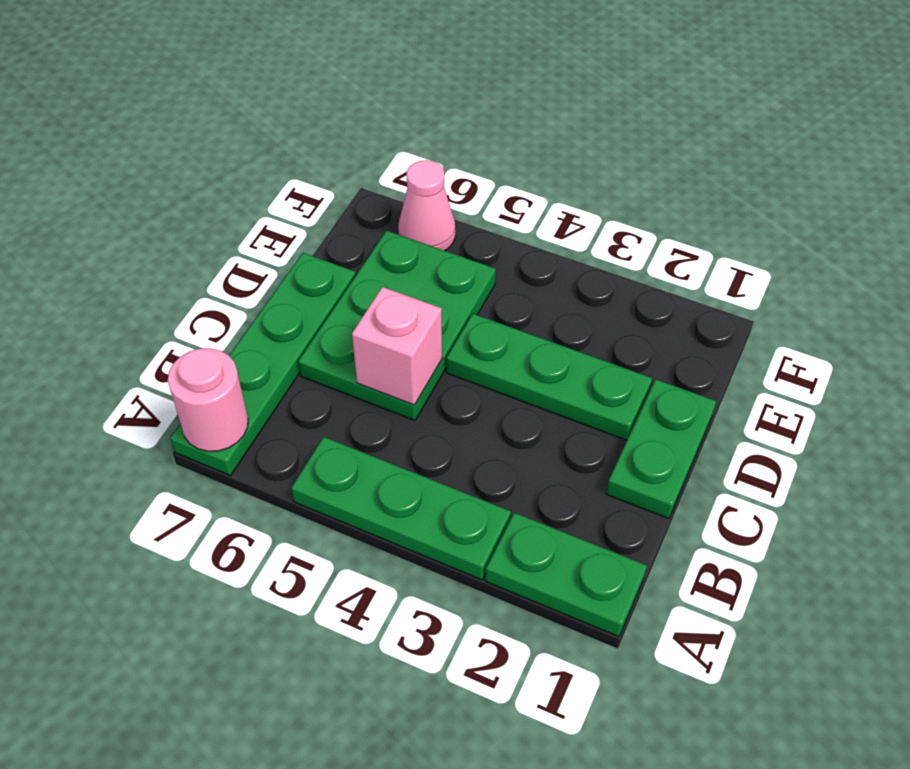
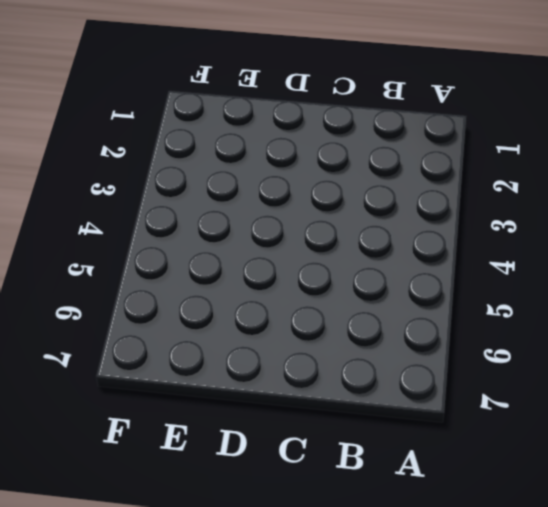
none -> green 1x2 plate [486,513,647,637]
none -> green 1x3 plate [291,437,511,580]

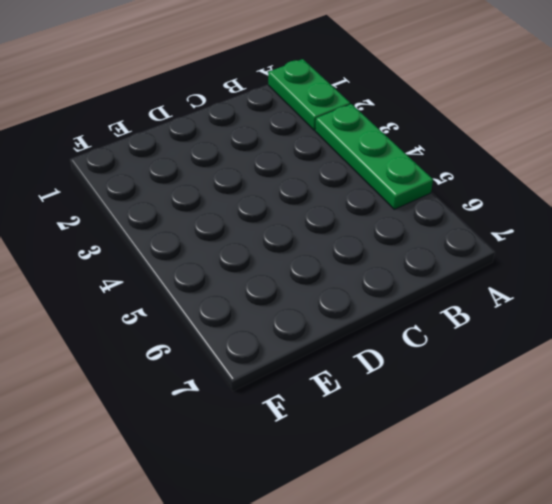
none -> green 1x4 plate [170,253,356,476]
none -> green 1x2 plate [606,379,716,518]

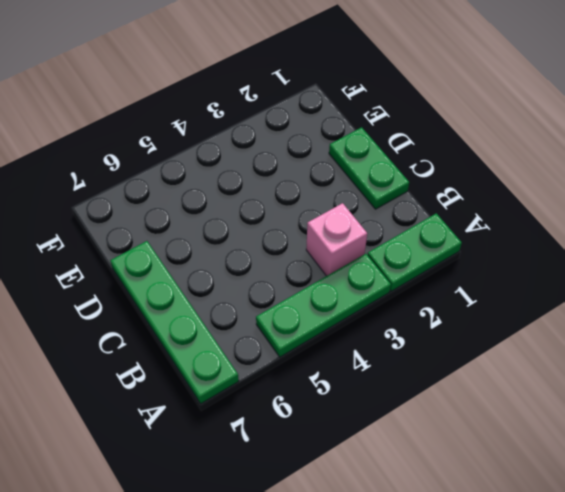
pink 1x1 brick [306,203,367,276] -> pink 1x1 brick moved to [352,287,442,405]
none -> green 2x3 plate [298,231,496,420]
none -> green 1x3 plate [446,314,652,440]

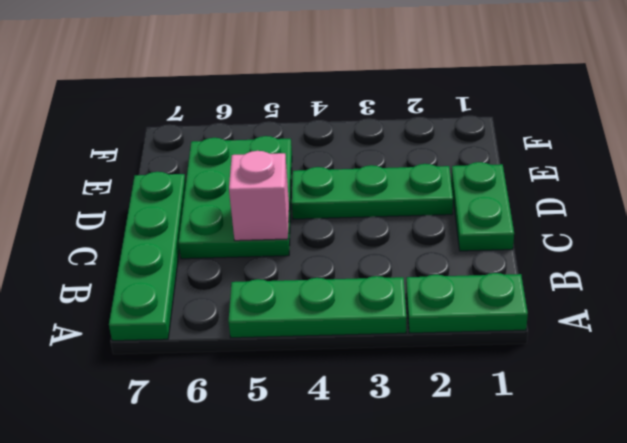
none -> pink 1x1 cone [398,160,455,251]
none -> pink 1x1 round brick [168,348,248,451]

